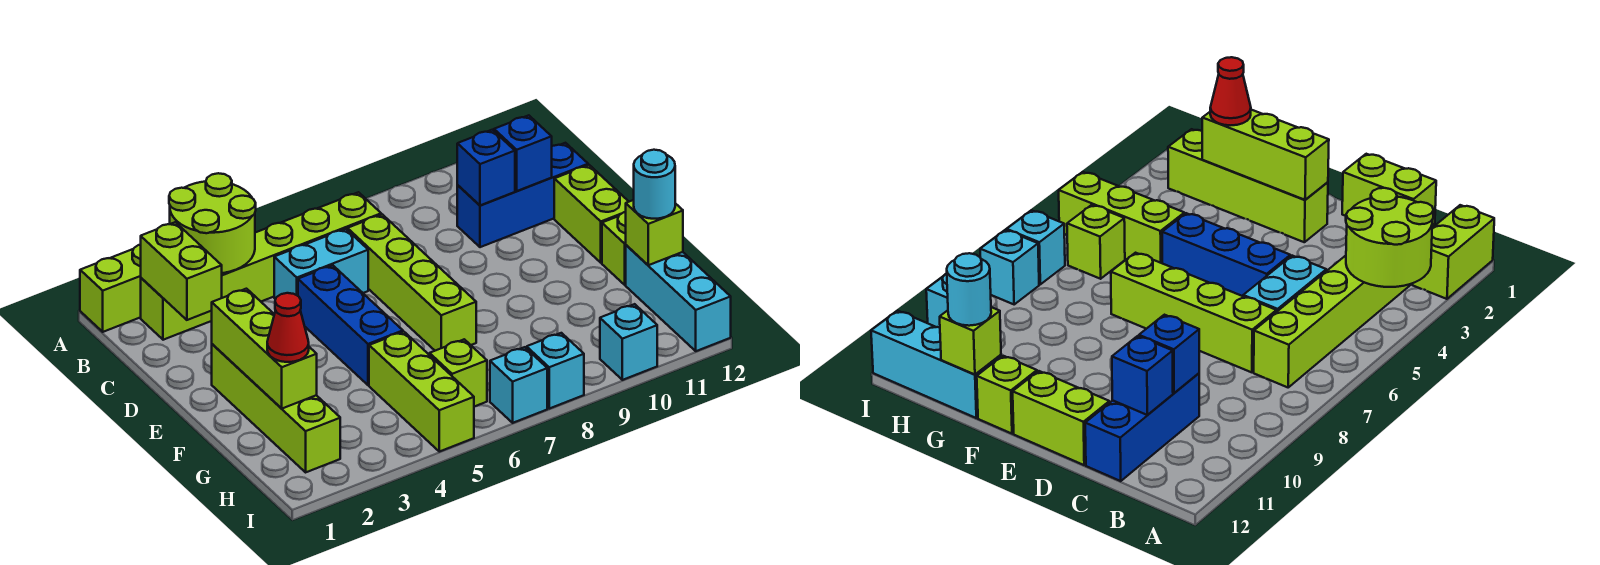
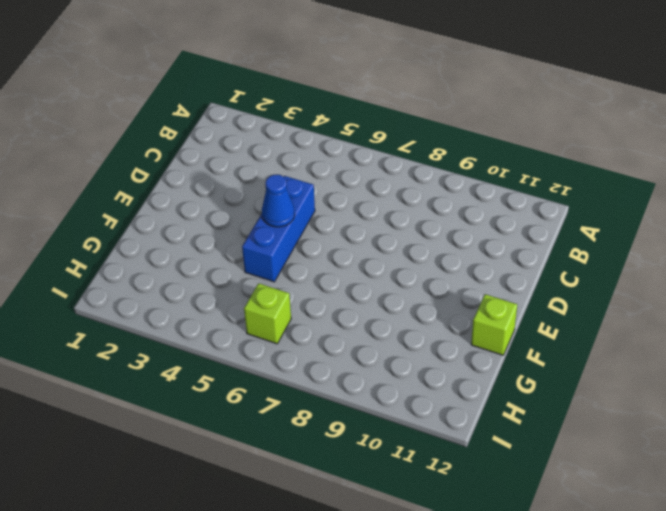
blue 1x1 cone [262,175,295,227] -> none
none -> lime 1x2 brick [80,245,141,332]
none -> lime 1x6 brick [141,192,381,340]
none -> cyan 1x2 brick [274,229,368,299]

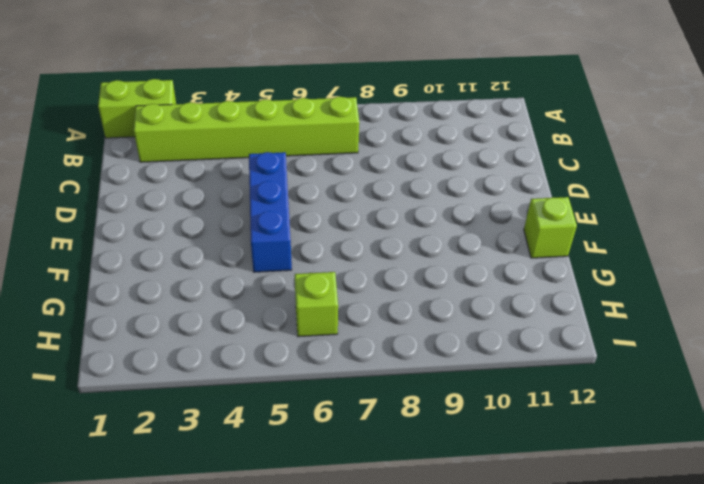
none -> cyan 1x2 brick [274,229,368,299]
none -> lime 1x4 brick [347,214,476,351]
none -> blue 1x3 brick [457,143,588,247]

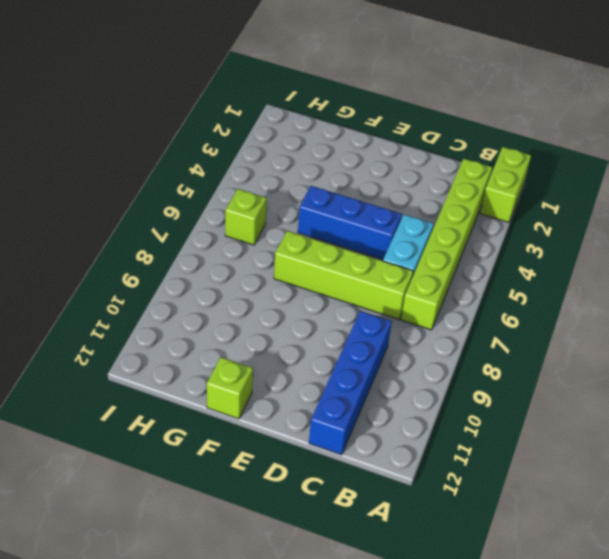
blue 1x4 brick [309,311,392,455] -> blue 1x3 brick [457,143,588,247]
none -> lime 1x2 brick [554,165,629,263]
none -> lime 1x4 brick [212,344,340,472]
none -> lime 1x3 brick [369,332,474,452]

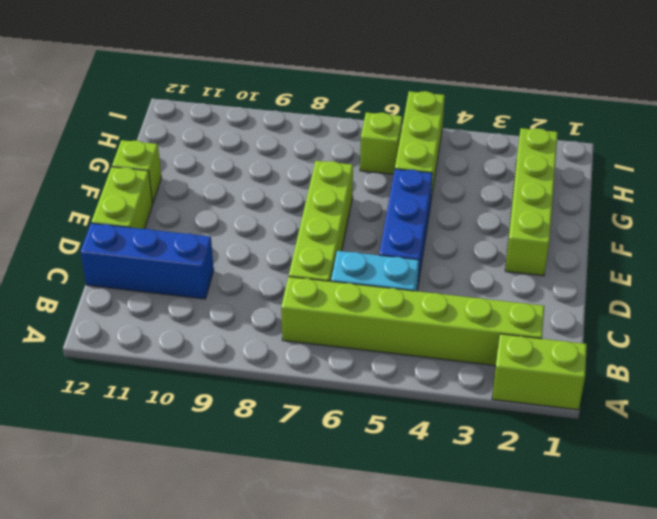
none -> cyan 1x3 brick [626,245,731,351]
none -> cyan 1x1 brick [490,347,547,423]
none -> cyan 1x1 brick [527,333,584,409]

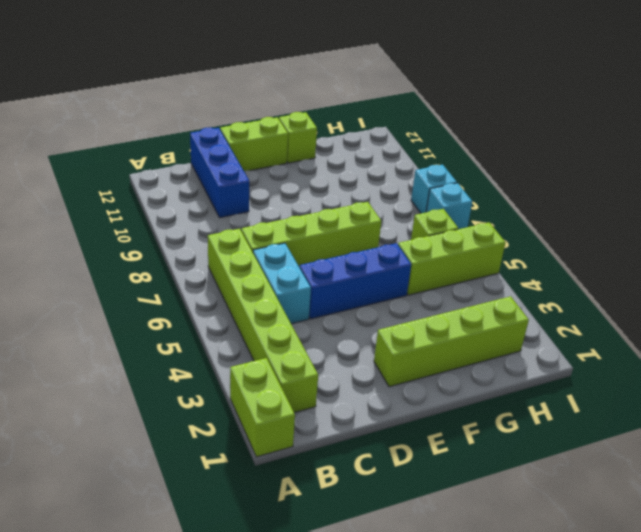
none -> cyan 1x3 brick [626,245,731,351]
none -> cyan 1x1 brick [600,304,657,380]
none -> lime 2x2 round brick [169,173,256,273]

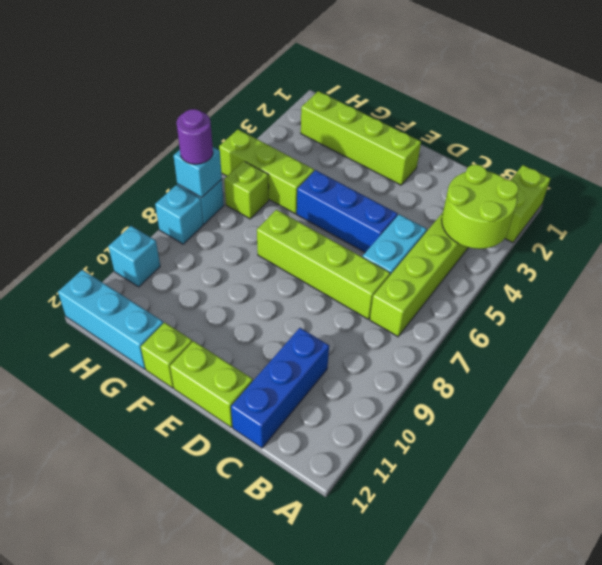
cyan 1x1 brick [174,147,222,198] -> none
purple 1x1 round brick [177,109,213,164] -> none
none -> lime 1x2 brick [141,222,222,320]
none -> blue 1x1 brick [457,130,515,205]
none -> blue 1x1 brick [494,115,552,191]

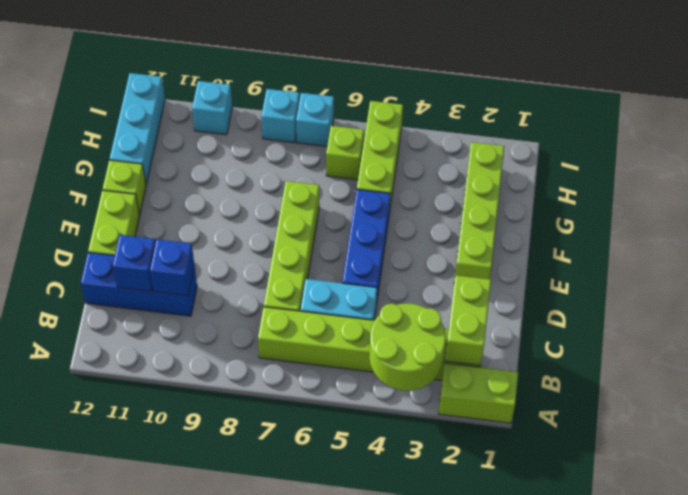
none -> lime 1x3 brick [212,289,317,408]
none -> lime 1x1 brick [626,200,683,265]
none -> red 1x1 cone [267,293,309,362]

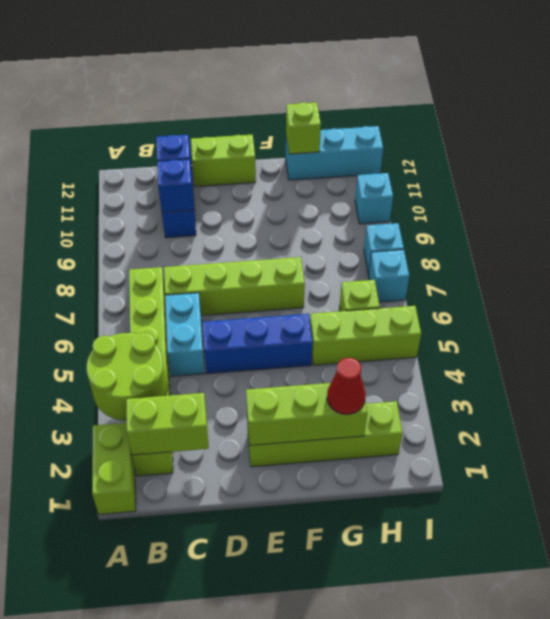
none -> lime 1x1 brick [602,212,626,285]
none -> cyan 1x1 round brick [634,150,675,219]

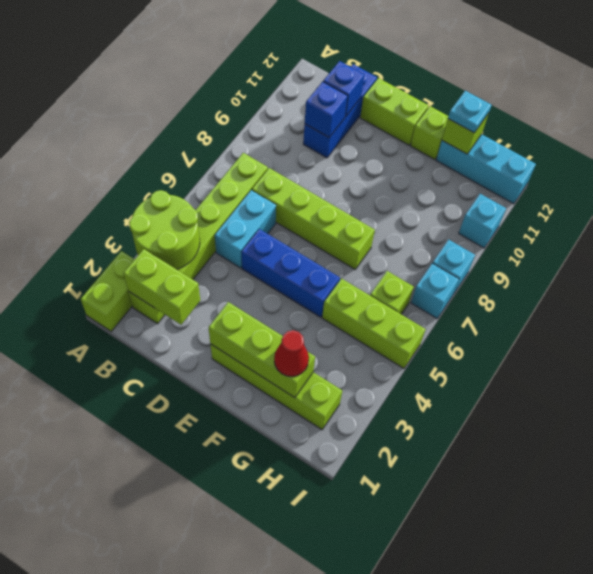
cyan 1x1 plate [448,91,491,133] -> cyan 1x1 round brick [634,150,675,219]

